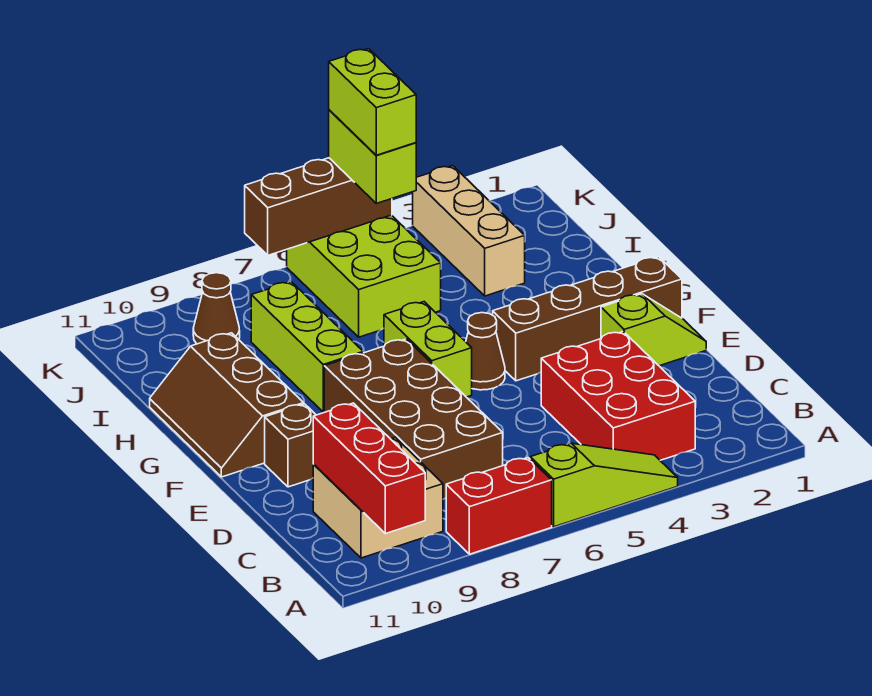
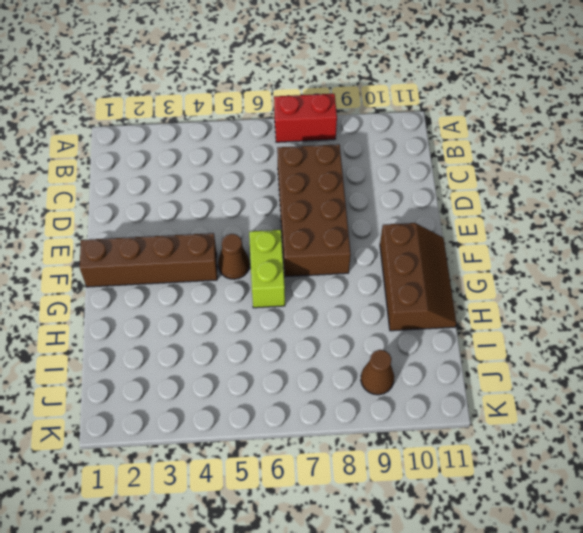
none -> lime 1x3 slope [530,443,678,527]
none -> red 2x3 brick [541,331,695,460]
none -> tan 2x2 brick [313,438,443,558]

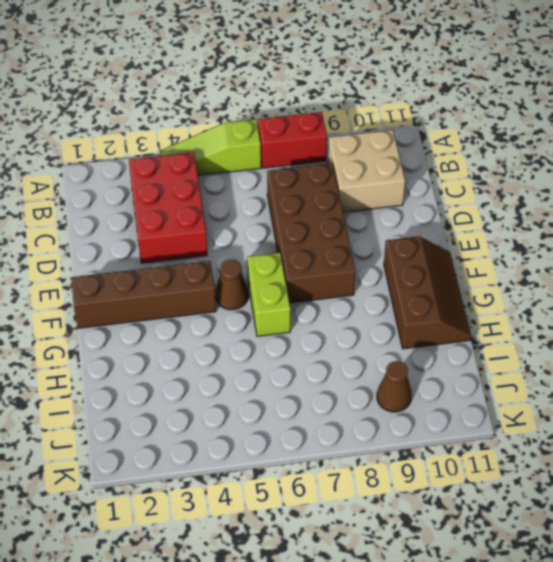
none -> lime 1x2 slope [601,294,706,366]
none -> brown 1x1 brick [265,404,316,487]
none -> lime 1x3 brick [251,282,363,412]

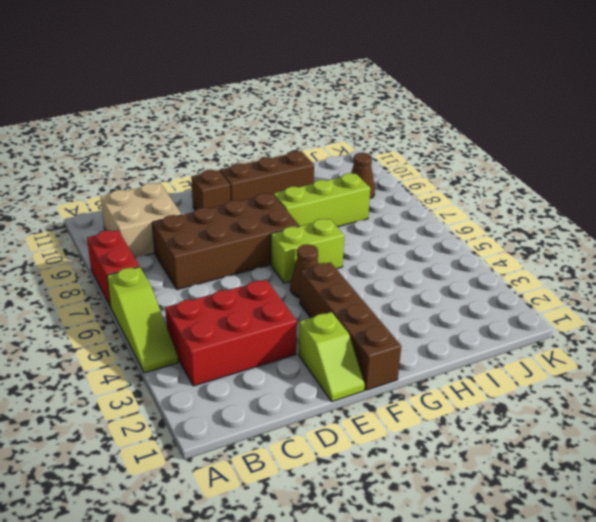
none -> tan 1x3 brick [413,166,525,296]
none -> lime 2x3 brick [287,215,441,337]
none -> red 1x3 brick [313,403,425,534]

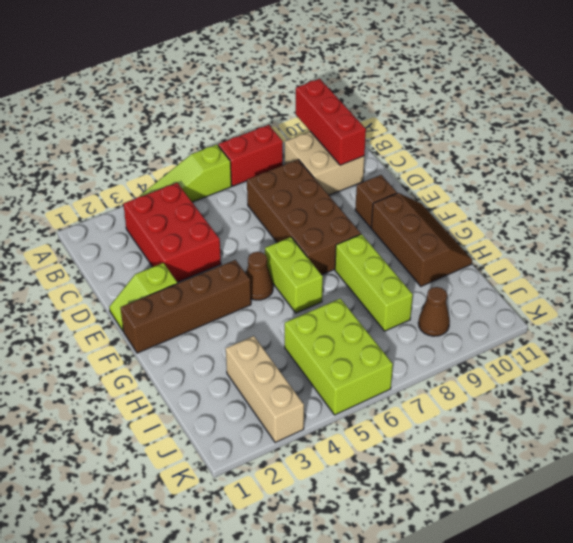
none -> brown 1x3 brick [245,158,392,255]
none -> lime 1x2 brick [329,110,416,203]
none -> lime 1x2 brick [329,49,416,155]

